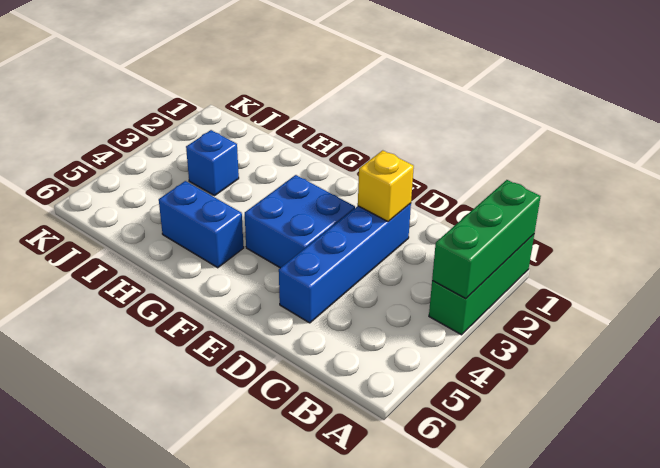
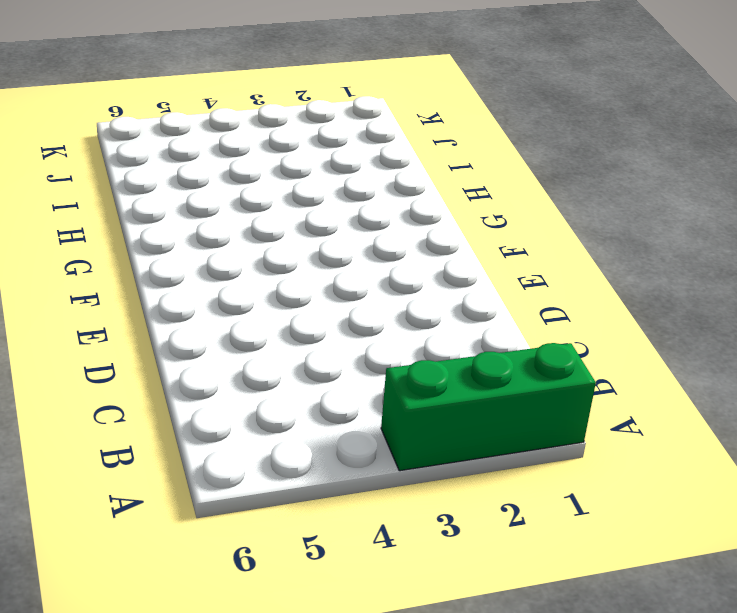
none -> blue 1x4 brick [279,203,411,323]
none -> blue 2x2 brick [245,175,355,268]

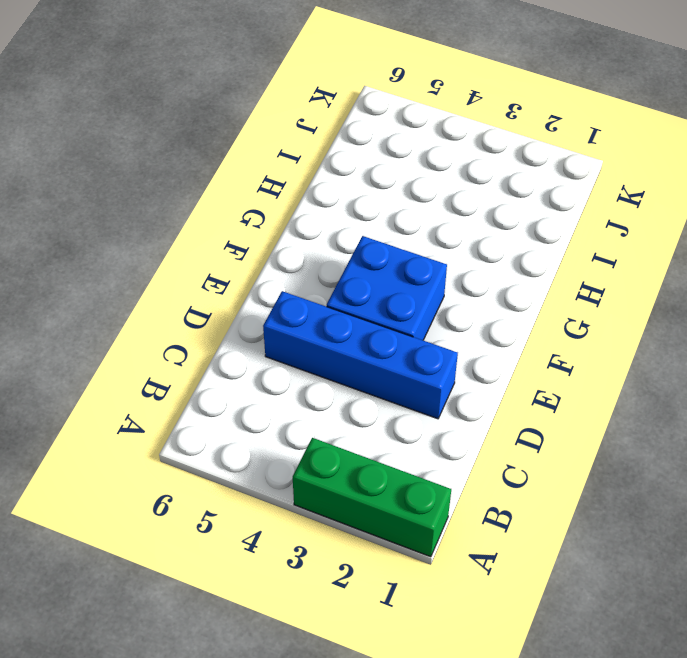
none -> blue 1x2 brick [159,181,244,268]
none -> blue 1x1 brick [186,130,239,195]

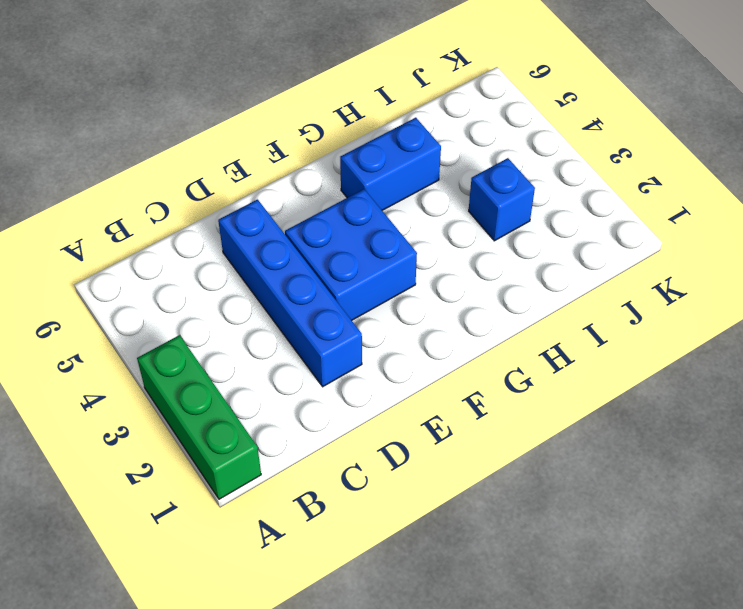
none -> green 1x3 brick [432,180,541,299]
none -> yellow 1x1 brick [358,150,414,221]

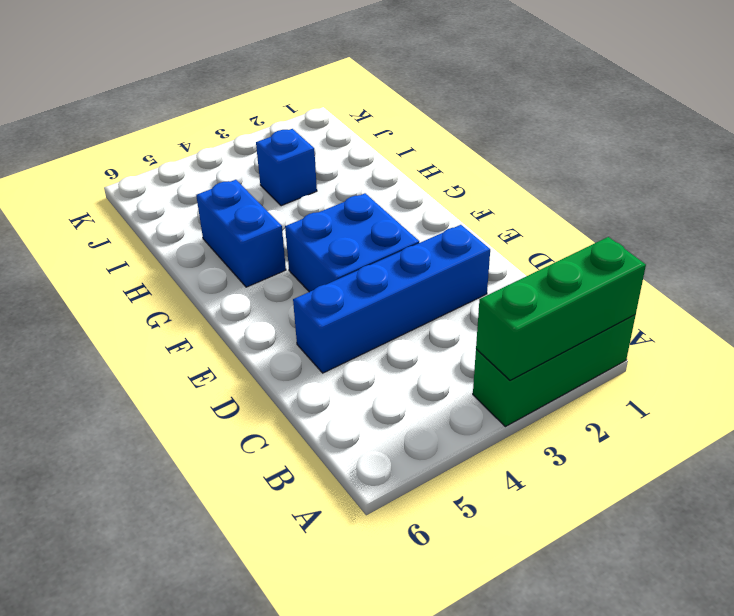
none -> yellow 1x1 brick [358,150,414,221]

